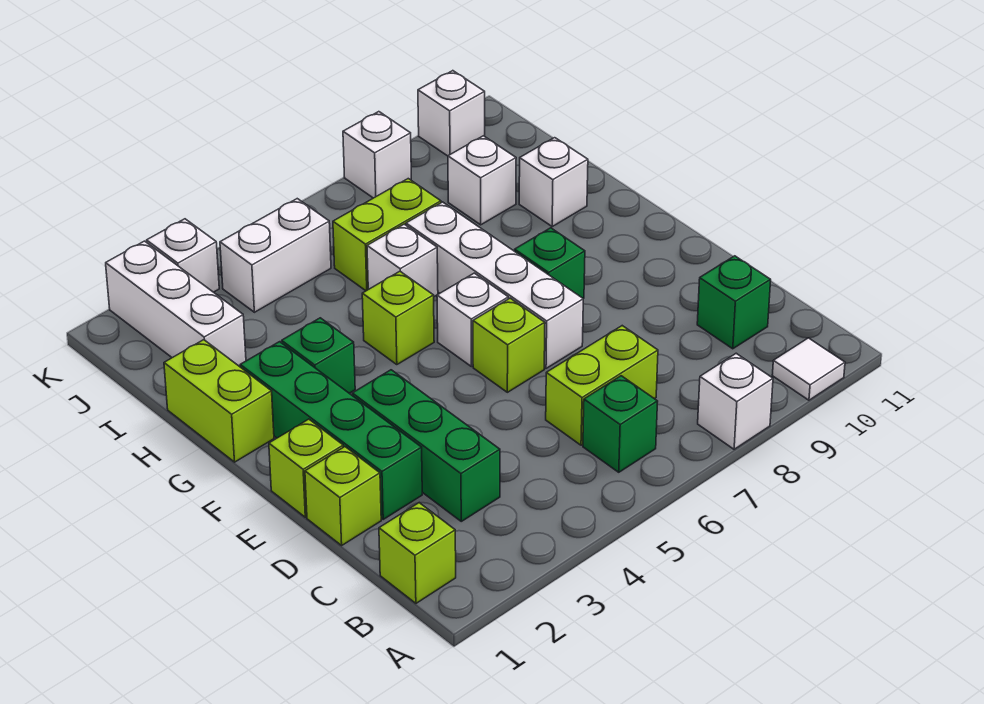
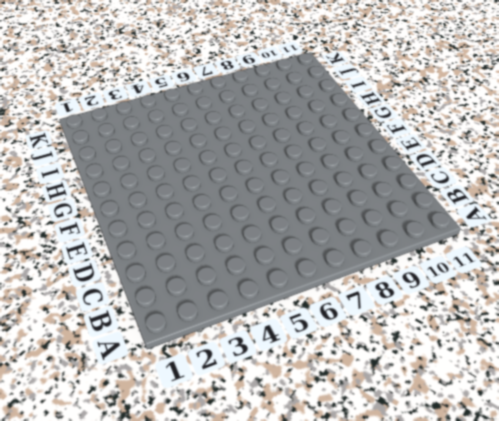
none -> white 1x1 brick [698,353,773,449]
none -> white 1x1 tile [772,338,845,400]
none -> lime 1x1 brick [379,503,456,603]

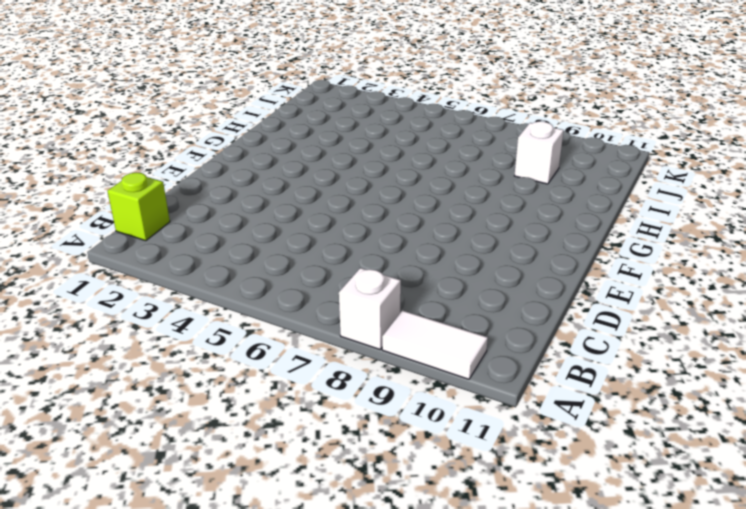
white 1x2 tile [382,310,488,379] -> white 1x1 tile [772,338,845,400]
none -> green 1x1 brick [583,376,658,472]
none -> green 1x3 brick [352,370,500,521]
none -> lime 1x2 brick [546,326,658,445]

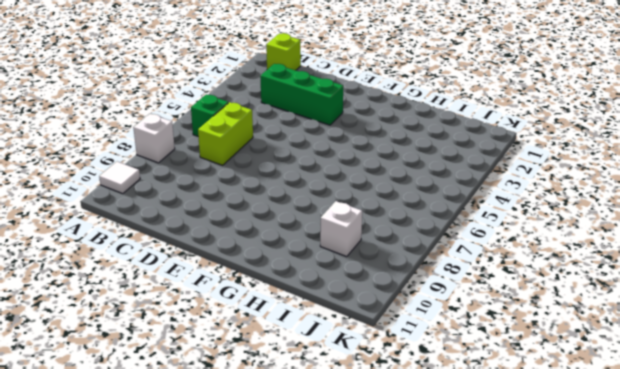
none -> green 1x1 brick [697,256,771,349]
none -> lime 1x1 brick [305,447,381,545]
none -> green 1x4 brick [240,342,422,519]

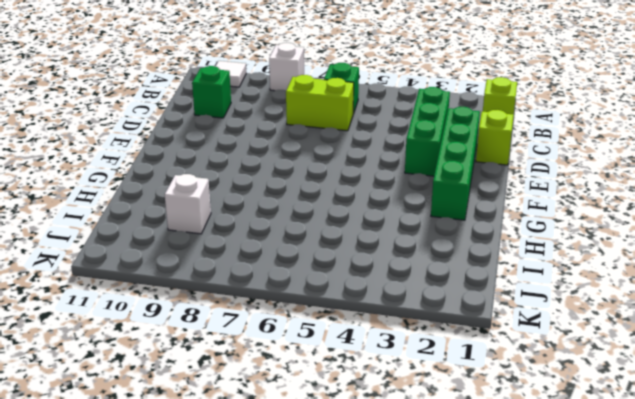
none -> lime 1x1 brick [269,419,343,517]
none -> lime 1x1 brick [473,298,545,392]
none -> white 1x4 brick [406,202,583,368]

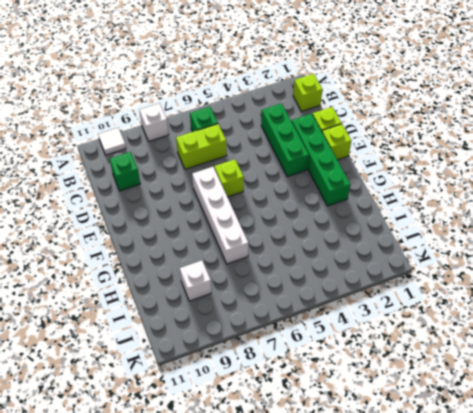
none -> white 1x1 brick [437,273,508,367]
none -> green 1x1 brick [515,228,585,299]
none -> lime 1x2 brick [164,340,274,462]

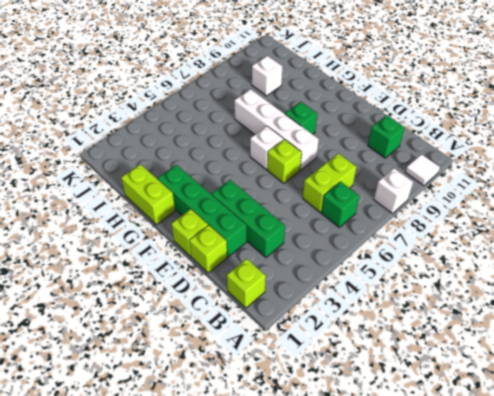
none -> green 1x1 brick [282,318,355,393]
none -> lime 1x1 brick [362,271,434,365]
none -> white 1x1 brick [367,224,438,297]

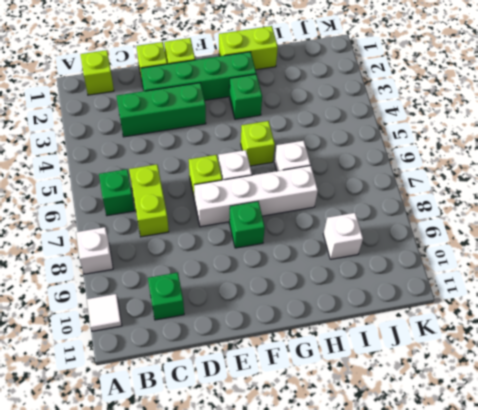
none -> white 1x1 brick [519,138,588,226]
none -> white 1x3 brick [106,241,246,366]
none -> lime 1x2 brick [333,179,441,291]

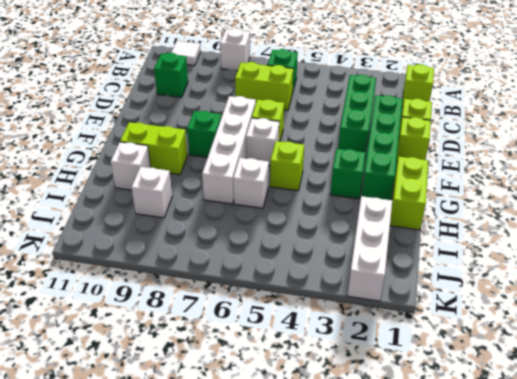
lime 1x2 brick [120,122,187,175] -> lime 1x2 brick moved to [333,179,441,291]
none -> white 1x2 brick [220,199,331,312]
none -> white 1x1 brick [147,219,219,292]
none -> white 1x1 brick [343,112,411,198]

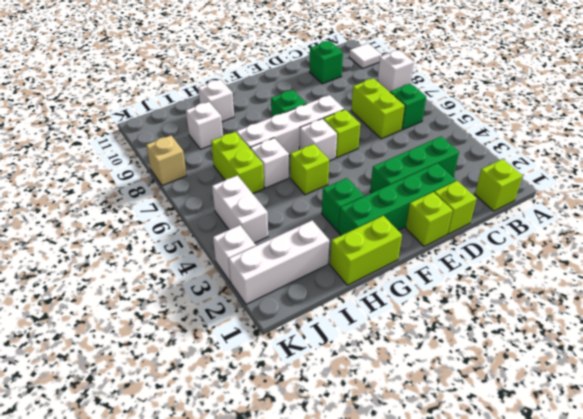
tan 1x1 brick [146,136,187,186] -> white 1x1 brick [343,112,411,198]
none -> white 1x1 brick [418,71,485,156]

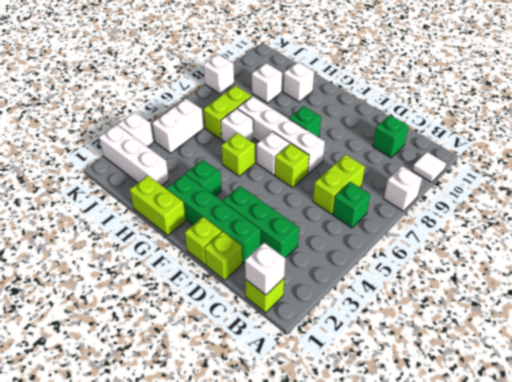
white 1x1 brick [245,243,285,295] -> white 1x1 brick moved to [418,71,485,156]

